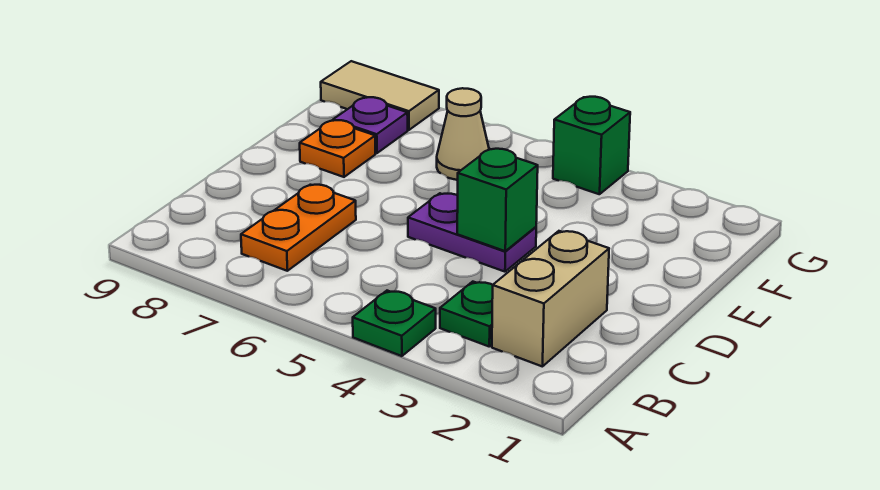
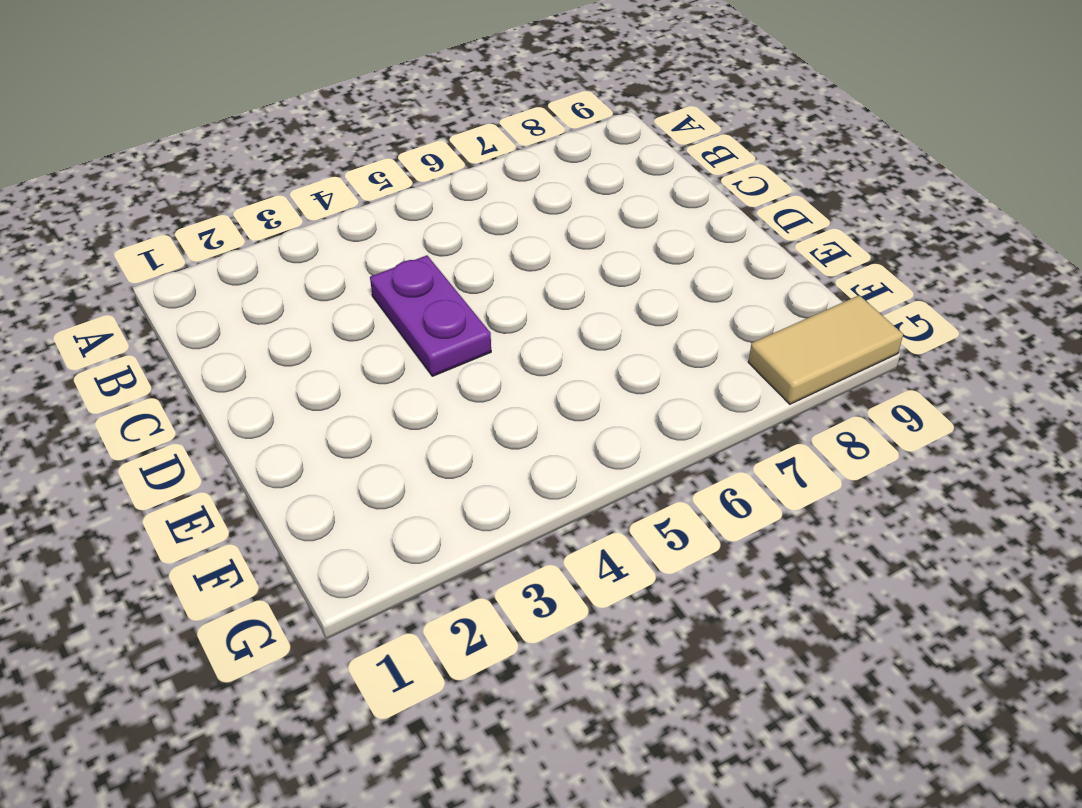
purple 1x2 plate [370,255,491,376] -> purple 1x2 plate turned to [408,193,536,272]
none -> green 1x1 plate [353,291,436,356]
none -> tan 1x2 brick [492,231,609,367]

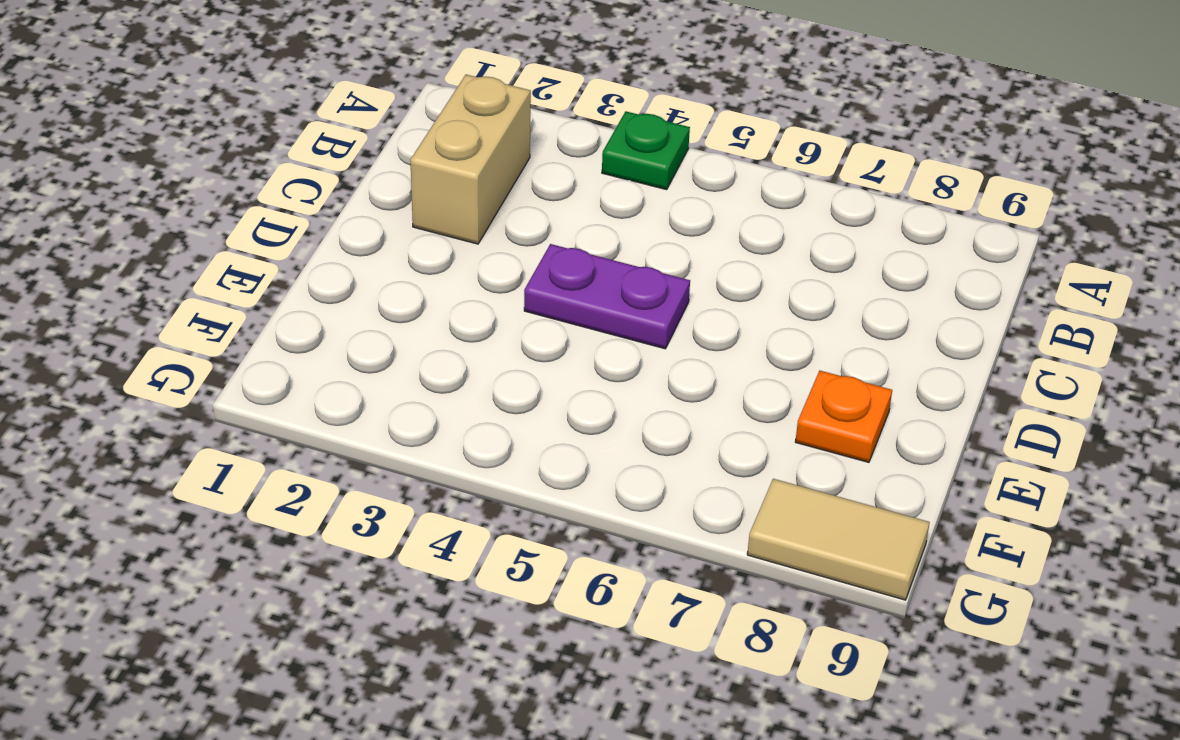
none -> green 1x1 plate [440,282,493,346]
none -> orange 1x2 plate [241,185,356,271]

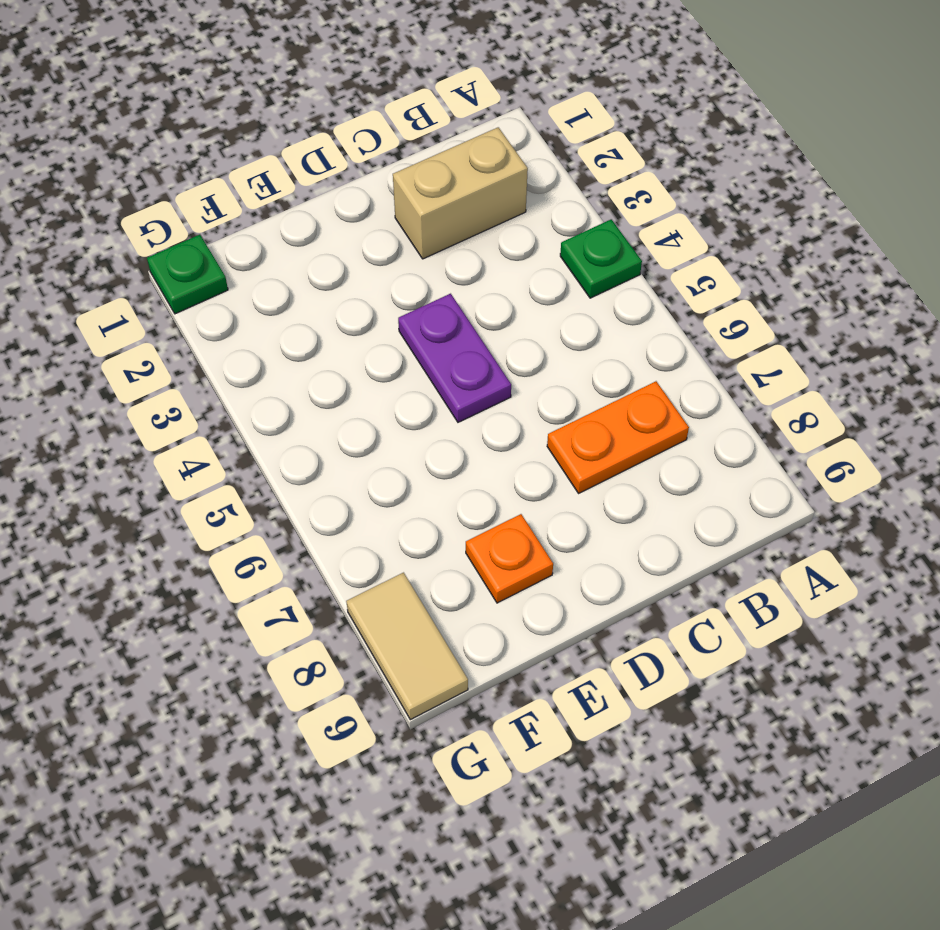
green 1x1 plate [147,235,228,314] -> green 1x1 plate moved to [440,282,493,346]
none -> tan 1x1 cone [437,88,489,180]
none -> purple 1x1 plate [333,97,408,153]

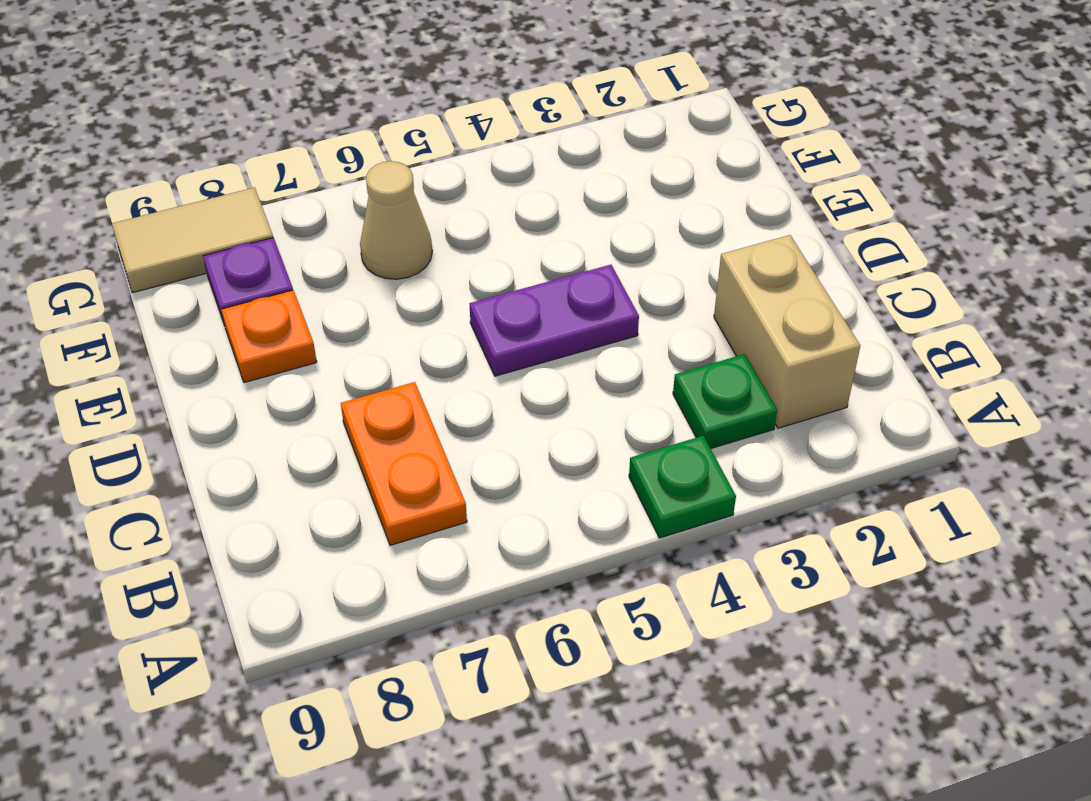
none -> green 1x1 brick [553,97,630,194]
none -> green 1x1 brick [457,149,538,251]

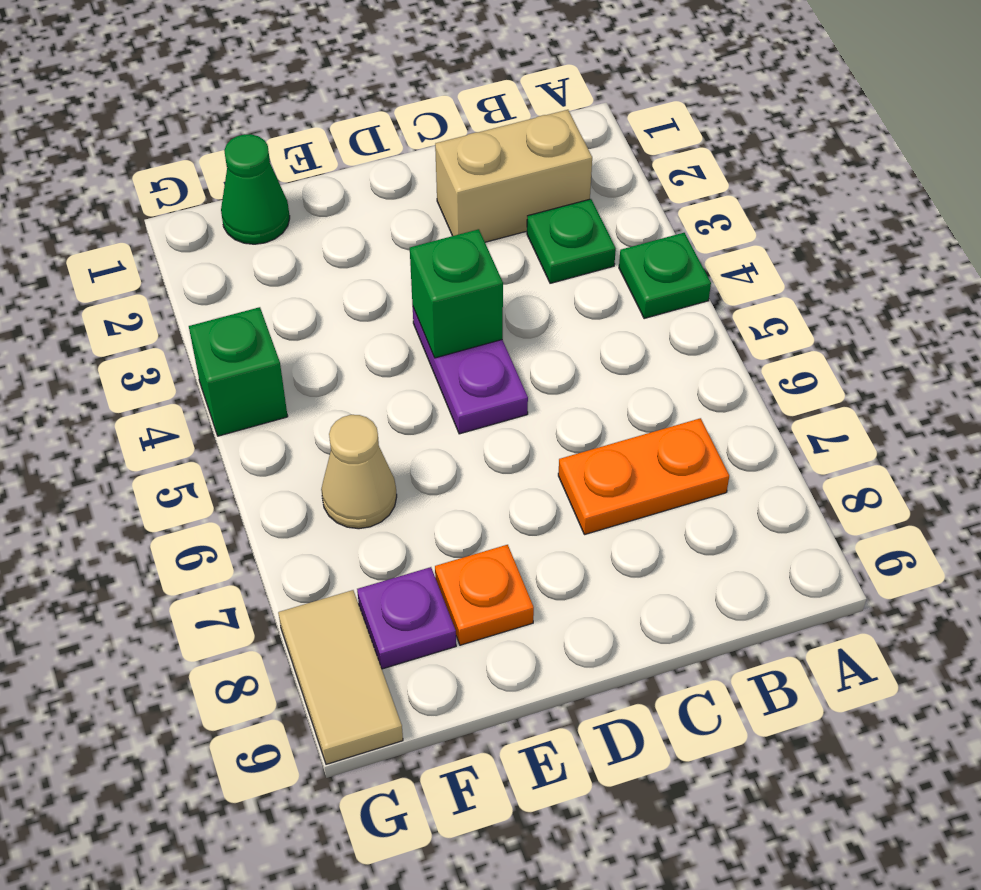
green 1x1 cone [221,134,290,244] -> none

